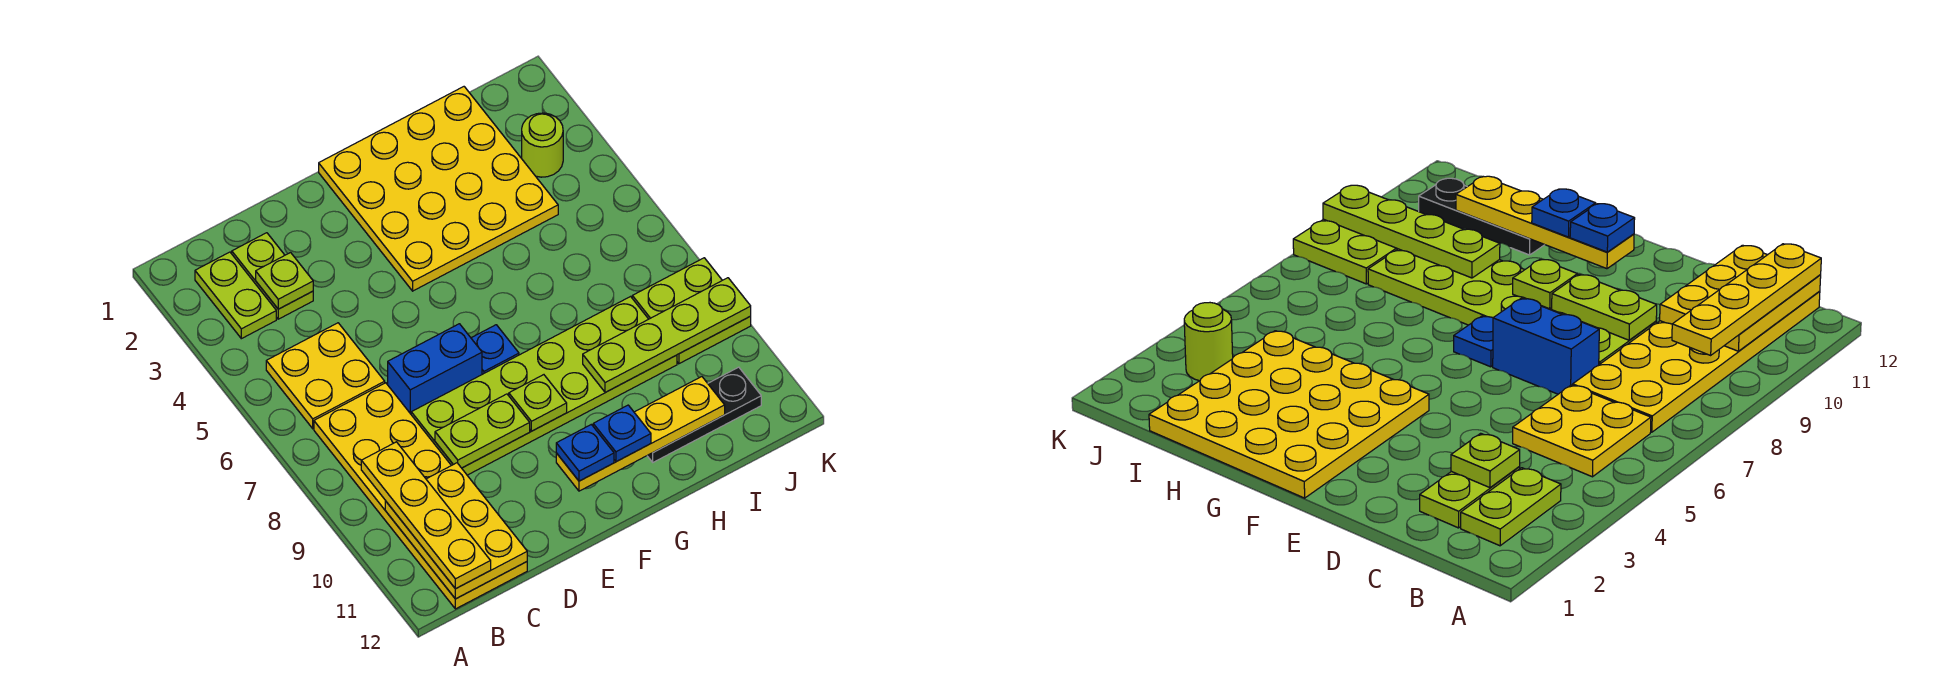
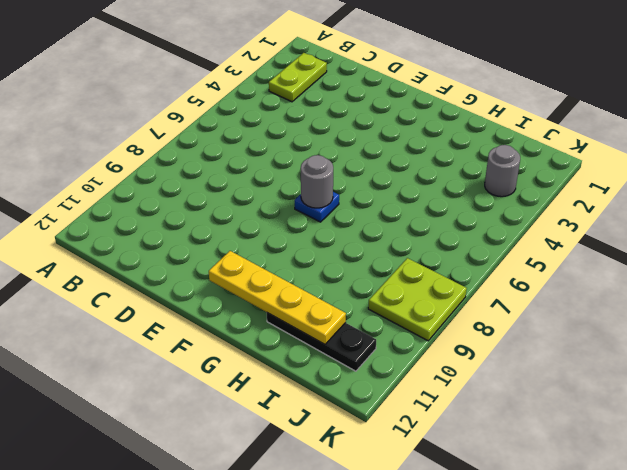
grey 1x1 round brick [301,155,333,208] -> none
grey 1x1 round brick [485,145,520,197] -> lime 1x1 round brick [522,113,563,177]
none -> yellow 2x2 plate [266,323,385,429]
none -> yellow 2x6 plate [314,383,527,609]
none -> lime 1x2 plate [232,233,313,319]

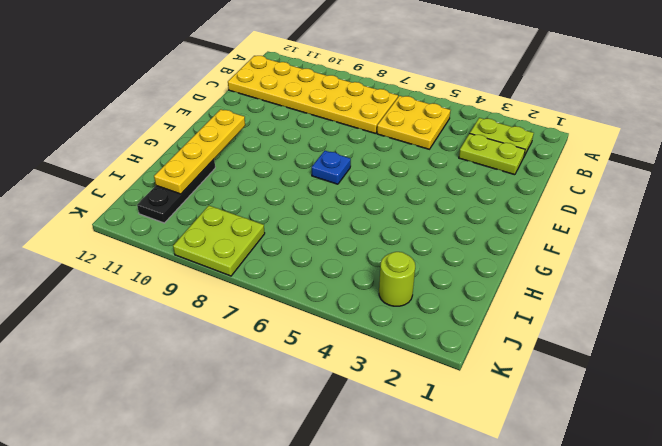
none -> blue 1x2 brick [388,324,482,414]
none -> lime 2x6 plate [411,297,677,475]
none -> yellow 4x4 plate [319,87,558,291]

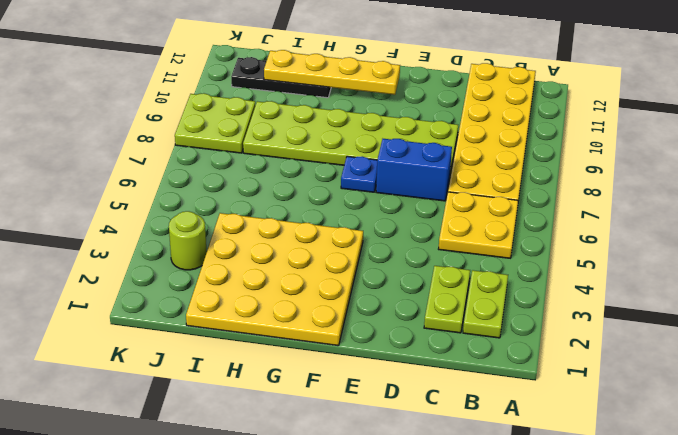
none -> yellow 2x3 plate [385,463,527,599]
none -> lime 1x1 plate [256,253,313,309]
none -> lime 1x2 plate [435,394,530,468]

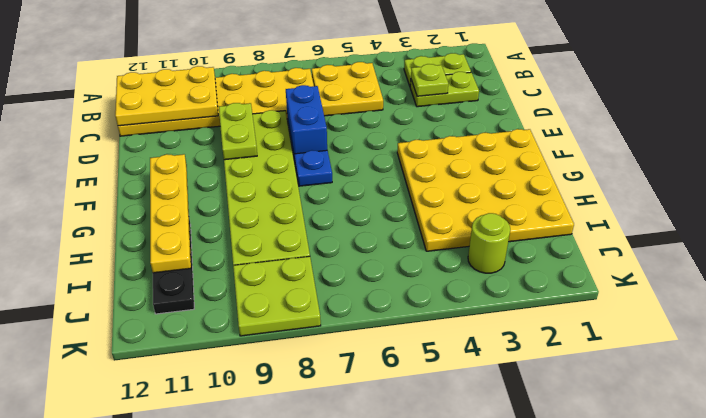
none -> lime 1x1 plate [509,375,567,431]
none -> lime 1x4 plate [583,278,751,393]
none -> yellow 1x4 plate [361,442,491,589]

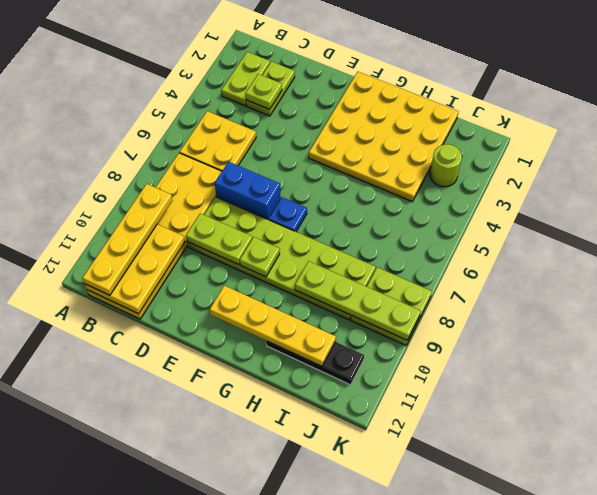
none -> blue 1x1 plate [556,424,614,481]
none -> blue 1x1 plate [593,405,651,462]

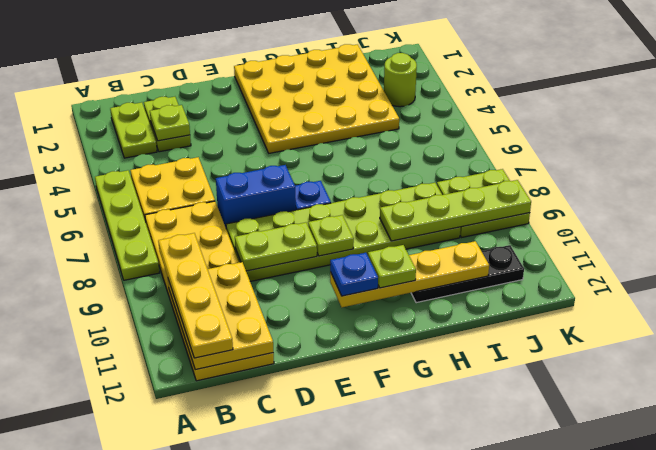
lime 1x4 plate [95,170,159,280] -> none
lime 1x1 plate [368,245,416,288] -> blue 1x1 plate [593,405,651,462]

